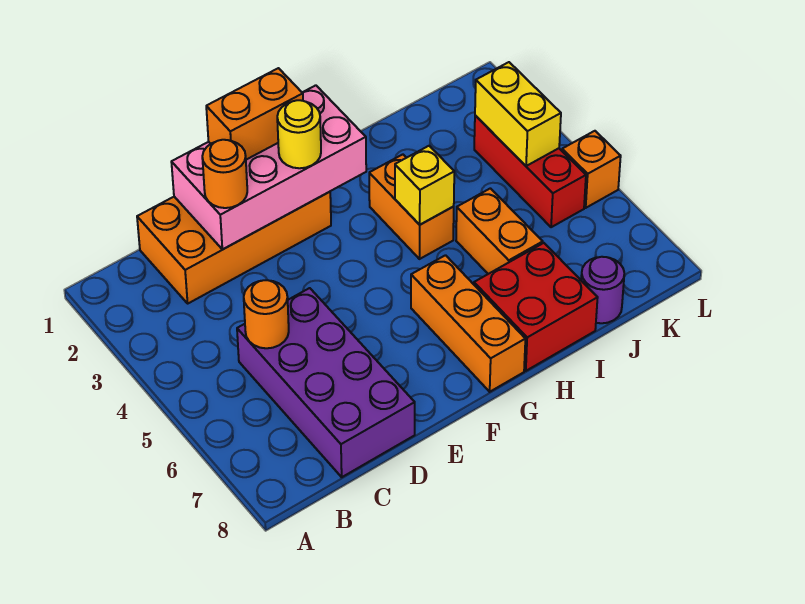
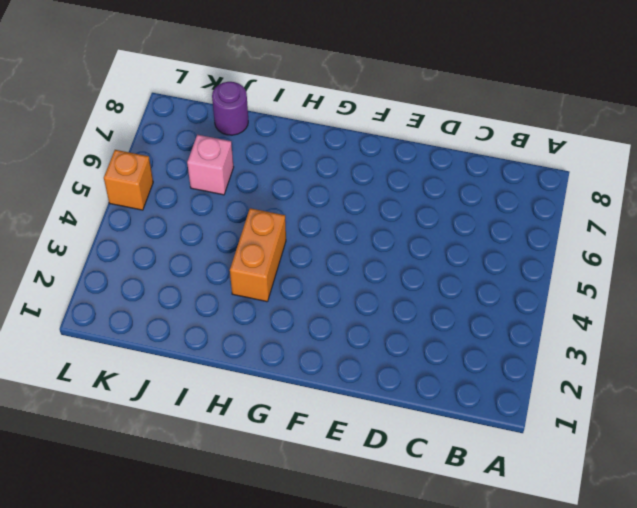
pink 1x1 brick [187,135,234,195] -> none
none -> orange 2x4 brick [137,192,331,303]
none -> purple 2x4 brick [237,288,415,477]
none -> orange 1x3 brick [411,255,525,392]

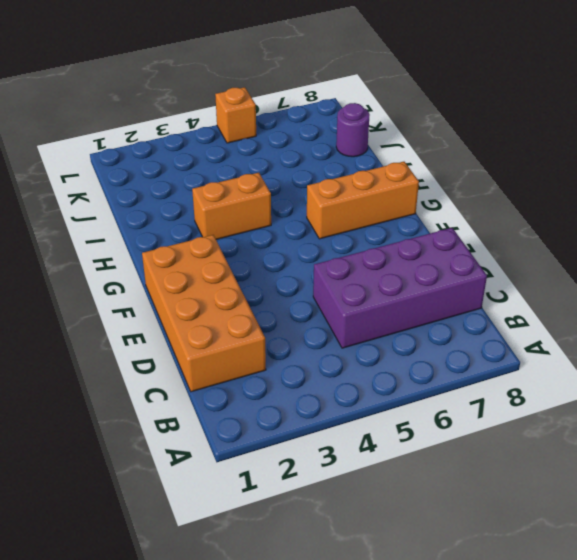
none -> red 2x2 brick [474,243,598,371]
none -> orange 1x2 brick [456,188,543,274]
none -> red 1x3 brick [474,115,586,227]

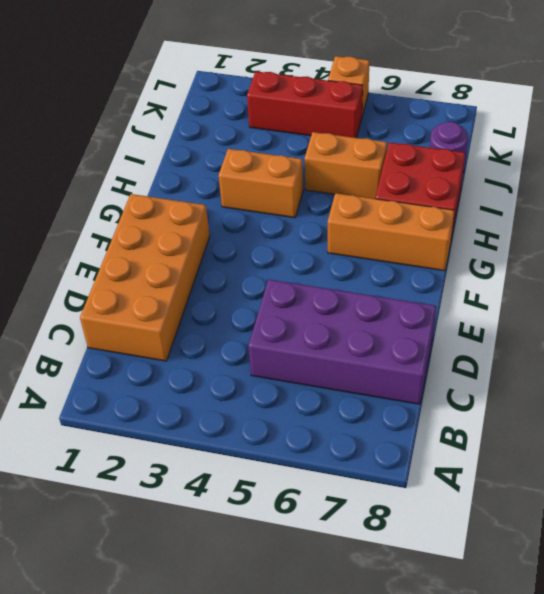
none -> orange 1x1 round brick [244,280,289,348]
none -> pink 2x4 brick [171,85,366,249]
none -> yellow 1x1 brick [395,146,454,225]

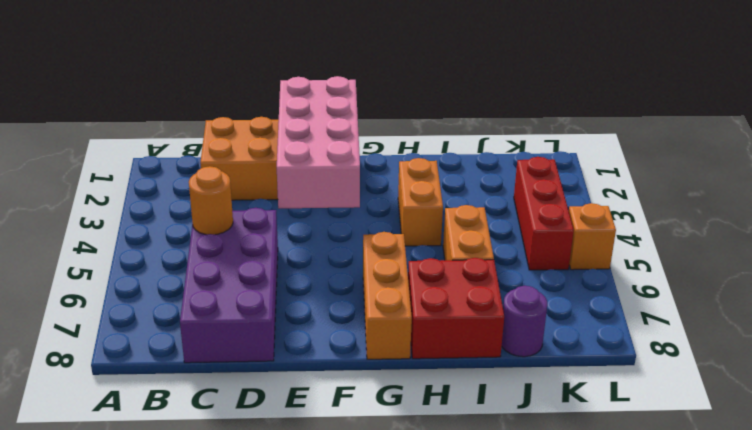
pink 2x4 brick [277,76,360,208] -> pink 2x4 brick turned to [171,85,366,249]
none -> yellow 1x1 brick [395,146,454,225]
none -> yellow 1x2 brick [475,62,561,166]
none -> orange 1x1 round brick [202,140,247,208]

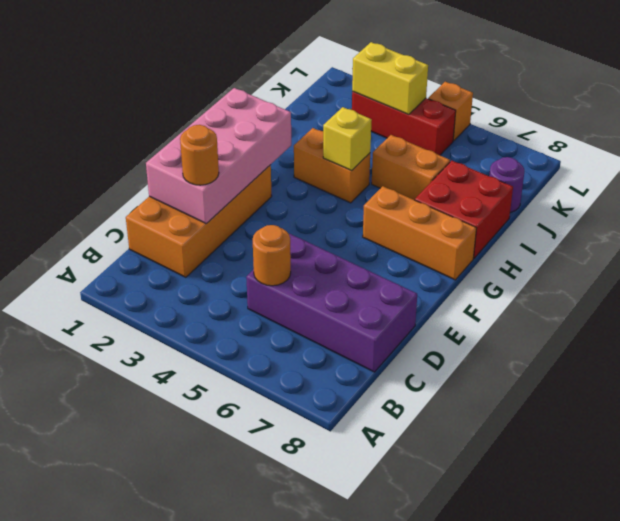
none -> orange 1x2 brick [206,68,303,160]
none -> yellow 1x1 round brick [277,100,321,168]

